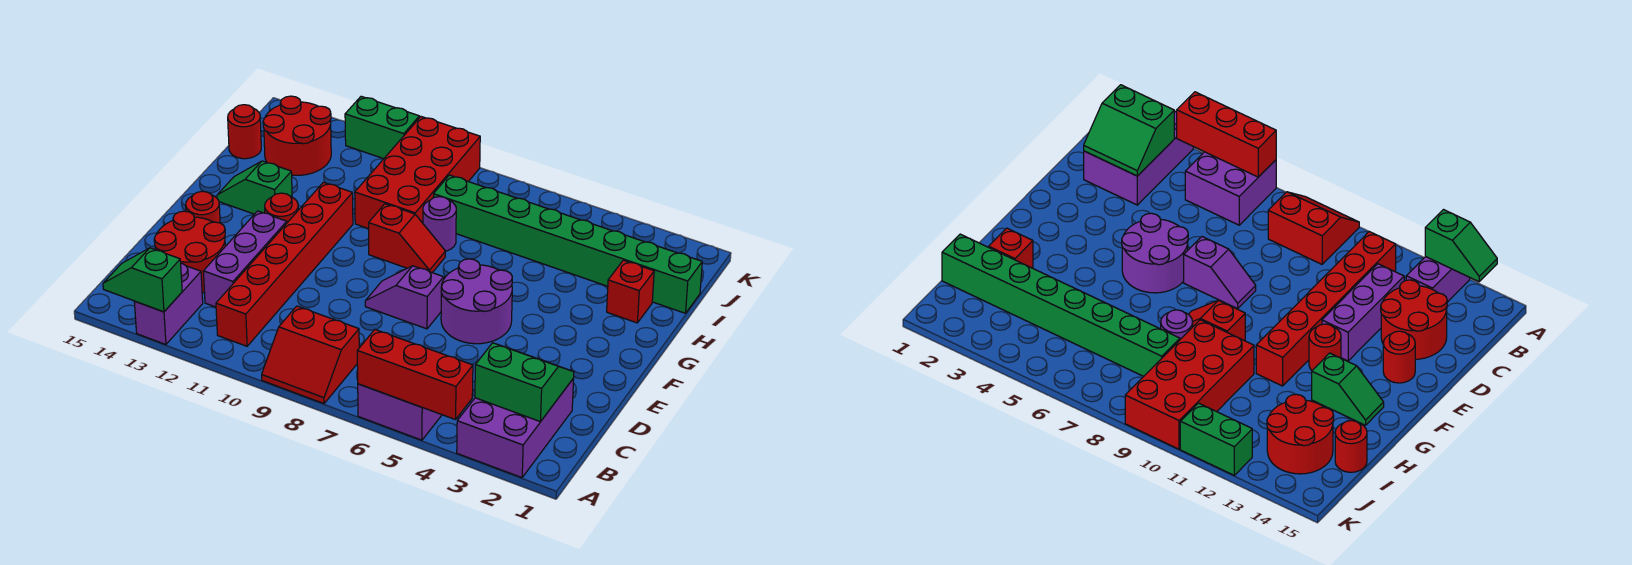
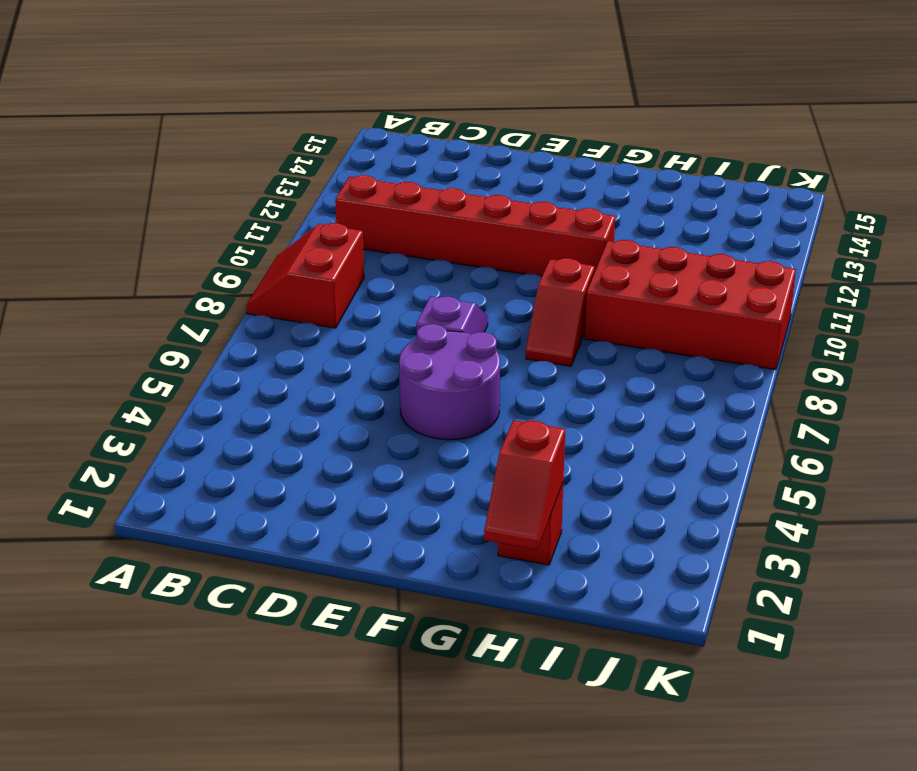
red 1x2 slope [484,420,565,550] -> none
none -> purple 2x3 brick [457,378,574,478]
none -> purple 2x2 brick [358,384,442,440]
none -> purple 1x2 brick [134,264,203,344]

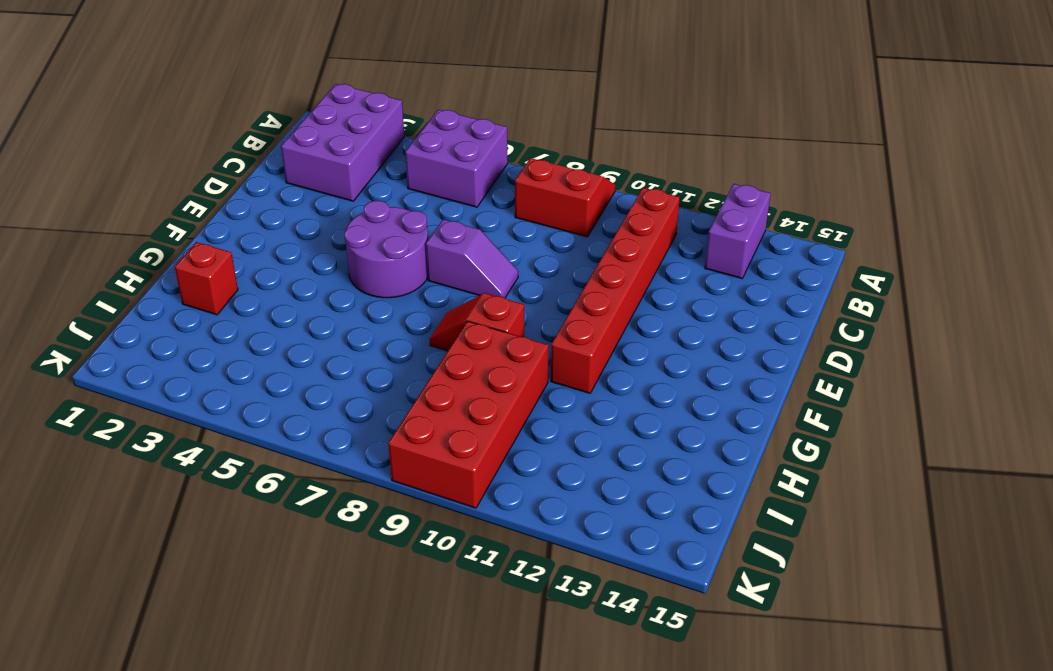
none -> purple 1x3 brick [203,211,287,307]
none -> red 2x2 round brick [154,211,225,293]
none -> red 1x1 round brick [186,191,220,223]

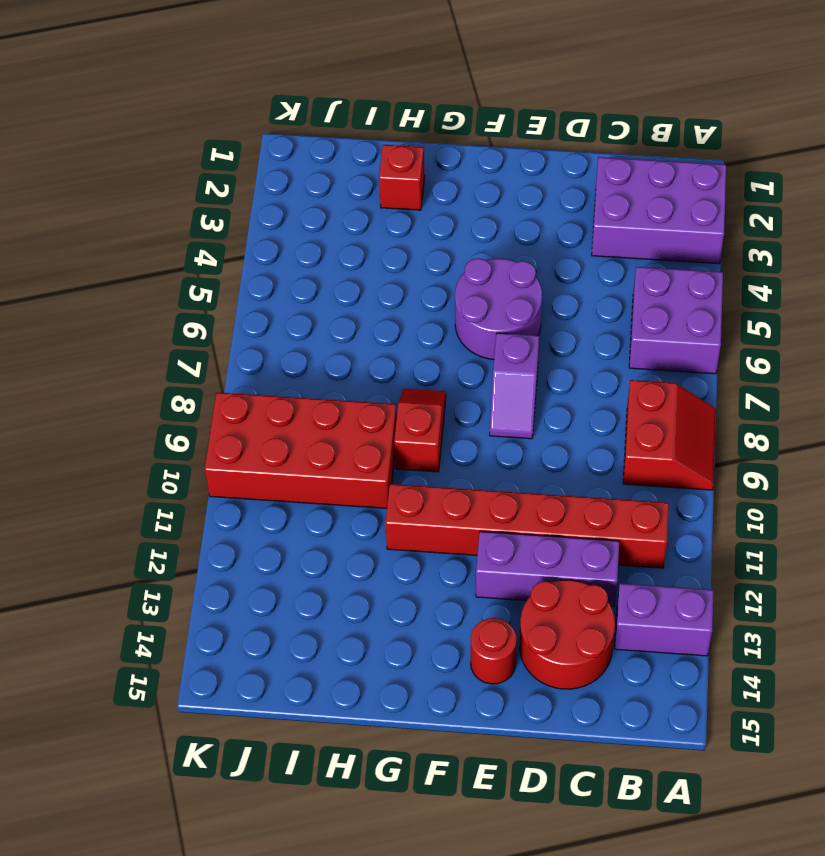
none -> red 1x1 round brick [265,193,298,223]
none -> green 1x2 slope [217,161,292,214]
none -> purple 1x1 round brick [423,197,456,251]

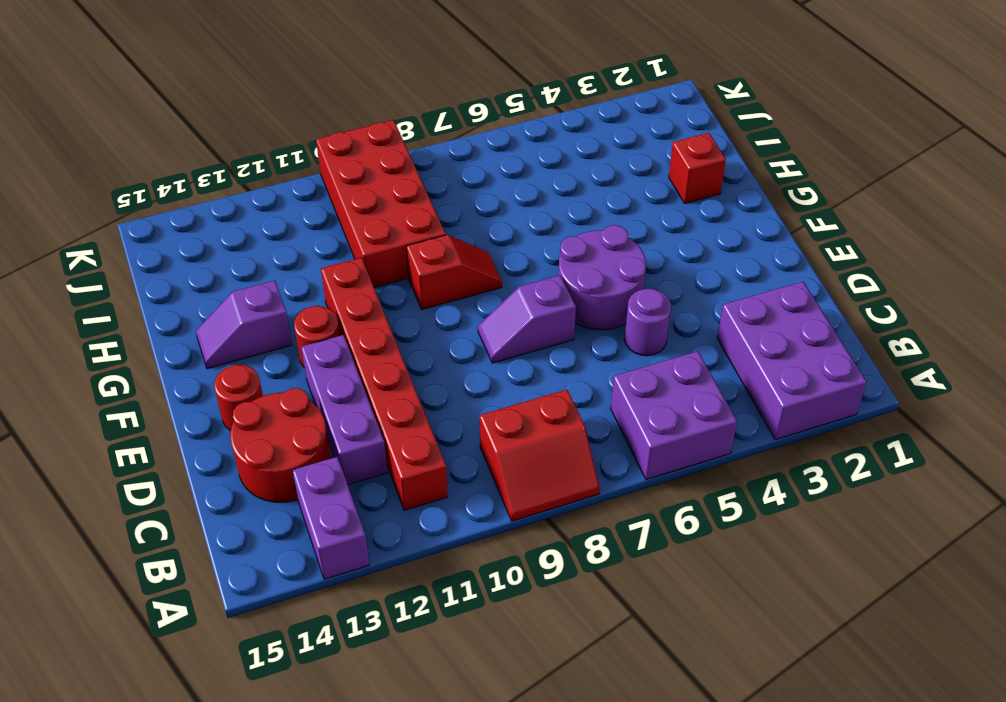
purple 1x1 round brick [624,289,671,356] -> purple 1x1 round brick moved to [423,197,456,251]
purple 1x2 slope [196,281,292,369] -> green 1x2 slope [217,161,292,214]
none -> green 1x8 brick [433,175,702,313]
none -> red 2x2 round brick [263,96,331,175]
none -> red 1x1 round brick [228,105,261,159]

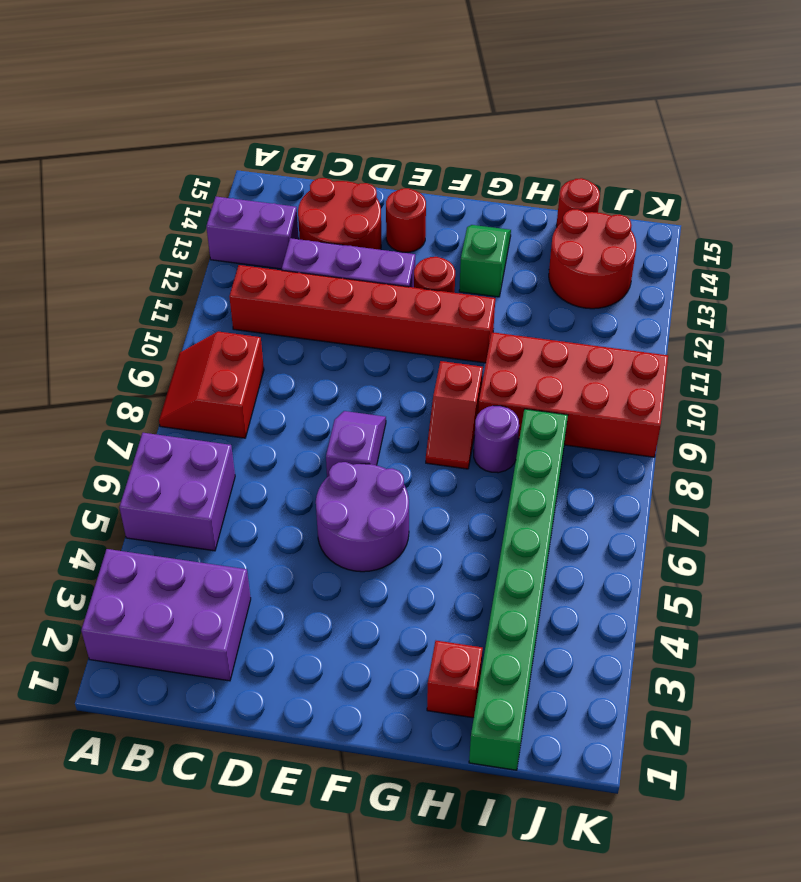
none -> green 1x2 brick [345,96,419,159]
none -> red 1x3 brick [357,330,473,420]
none -> green 1x2 slope [103,248,182,312]

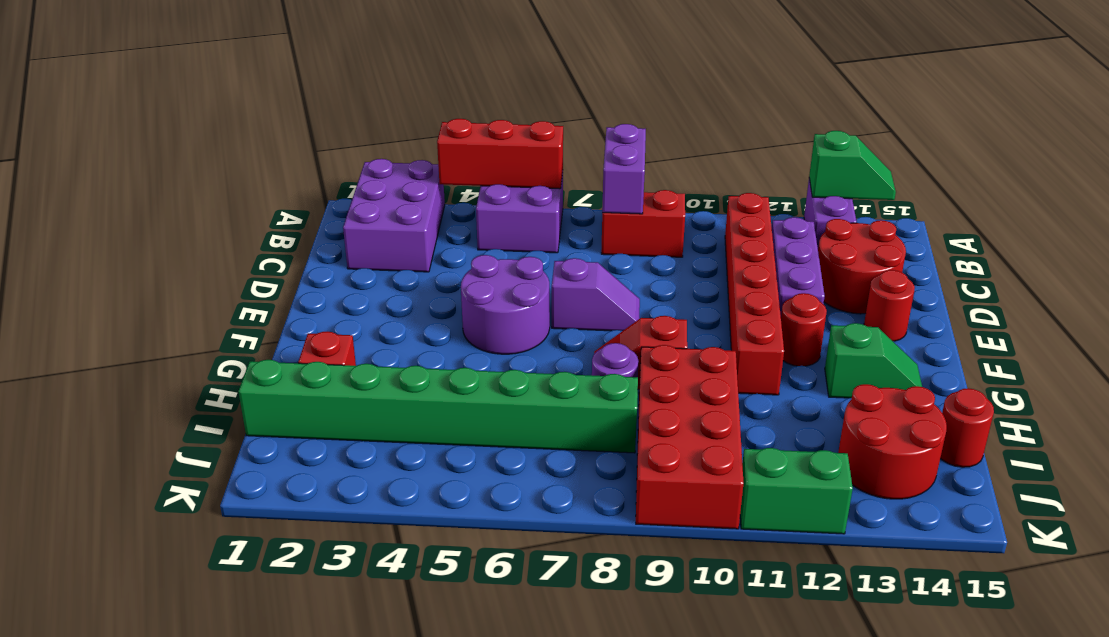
purple 1x2 brick [602,124,646,214] -> none
none -> green 2x2 slope [475,343,574,422]

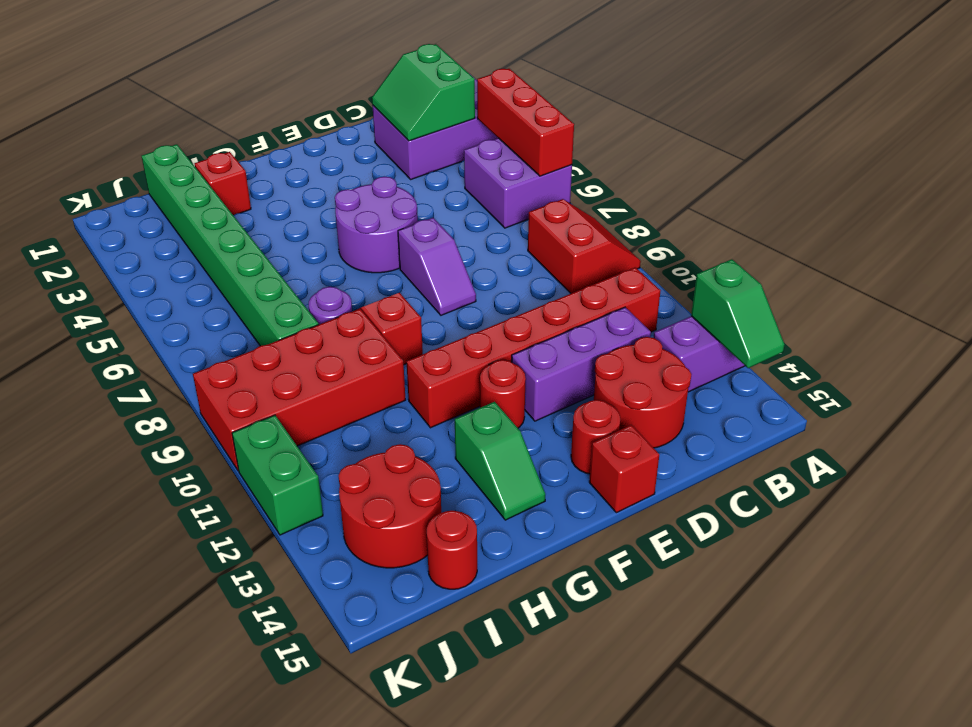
red 1x1 brick [589,425,659,513] -> none

